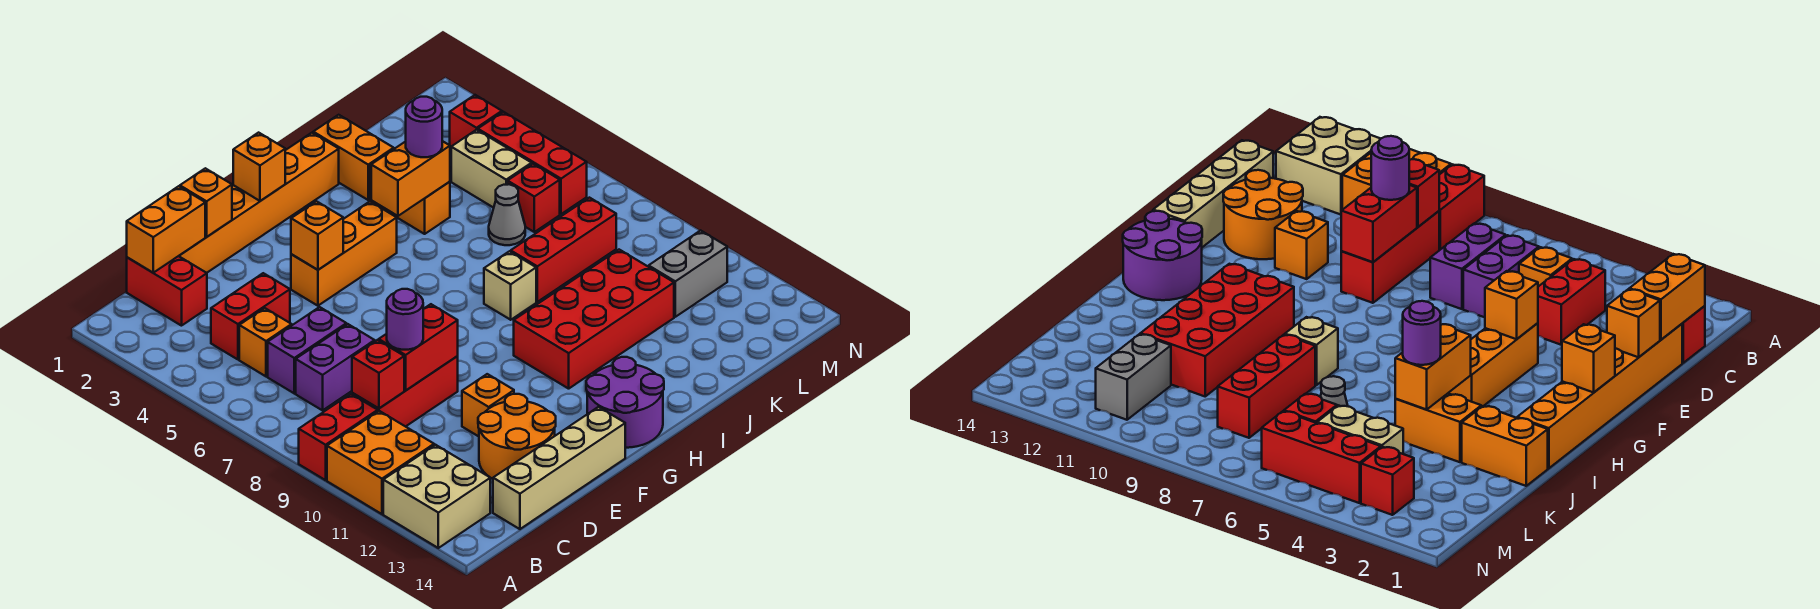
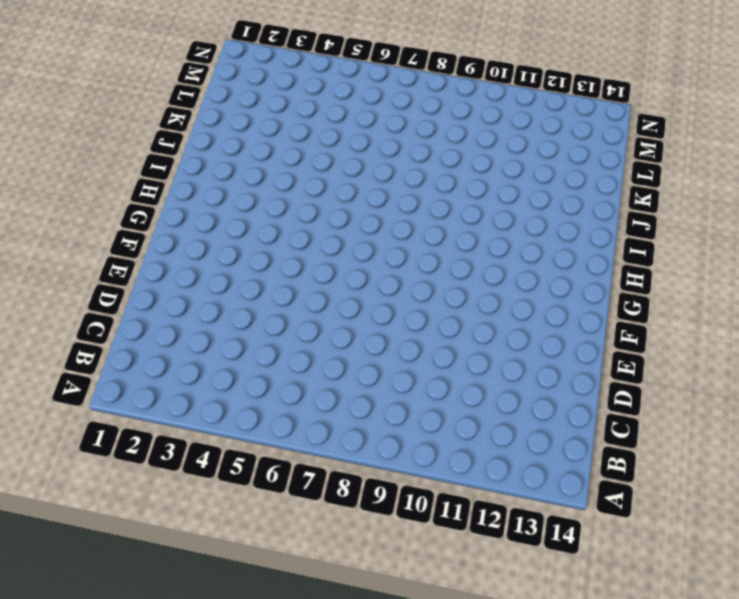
none -> red 1x2 brick [299,394,378,480]
none -> orange 2x2 brick [327,411,434,514]
none -> tan 2x2 brick [383,445,490,548]
none -> red 1x2 brick [127,256,207,326]

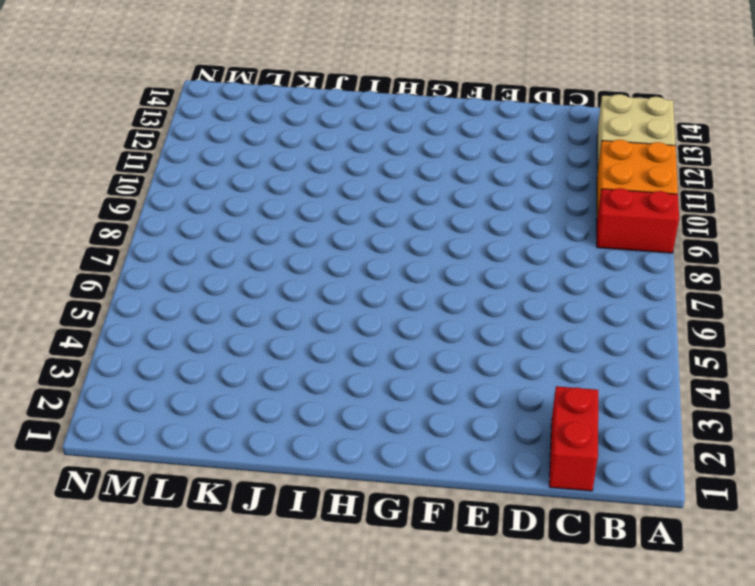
none -> red 1x2 brick [211,273,290,359]
none -> orange 1x1 brick [239,308,292,376]
none -> purple 1x2 brick [268,307,346,393]
none -> purple 1x2 brick [296,324,375,410]

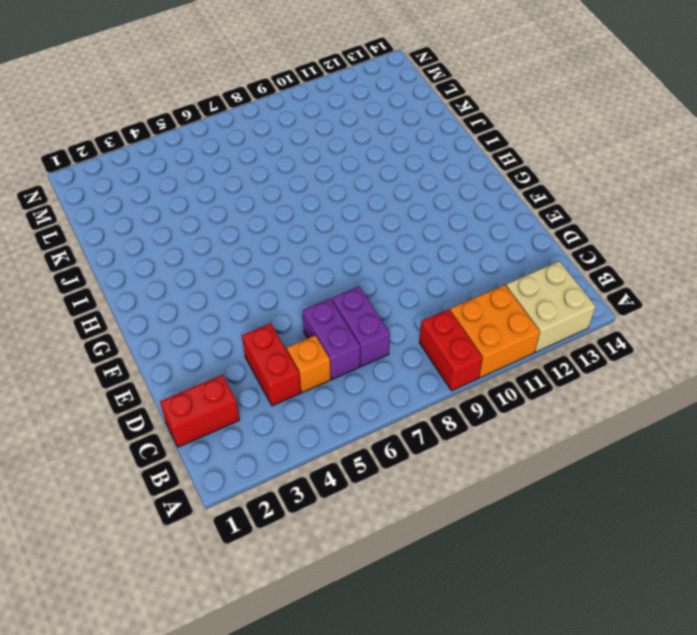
none -> red 1x3 brick [352,356,458,427]
none -> tan 1x4 brick [493,407,625,529]
none -> orange 1x6 brick [179,133,339,273]
none -> orange 2x2 round brick [478,394,556,479]

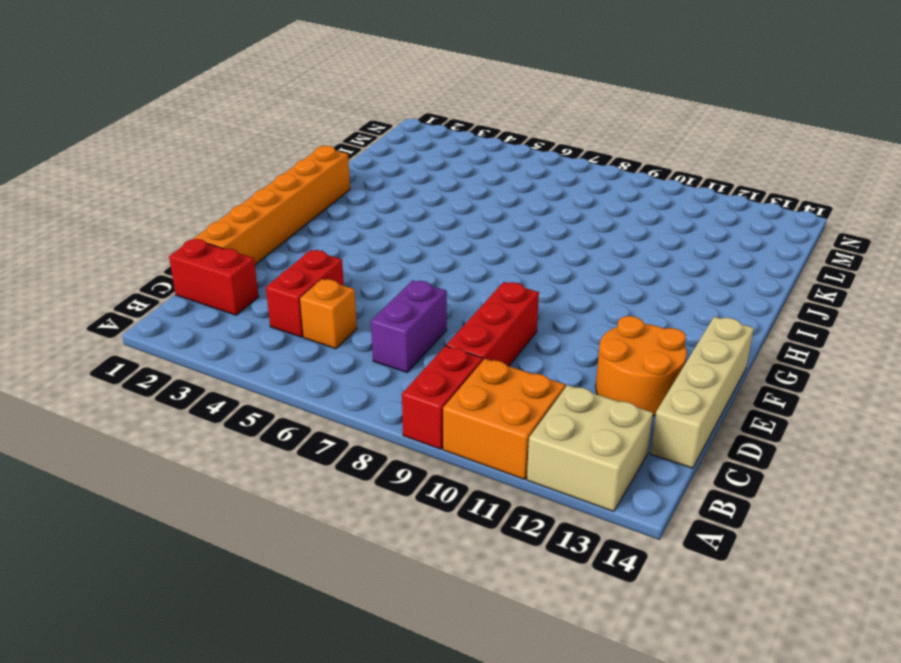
none -> purple 1x2 brick [268,307,346,393]
none -> orange 1x1 brick [462,374,514,436]
none -> orange 1x3 brick [291,202,397,306]
none -> purple 2x2 round brick [586,357,664,448]

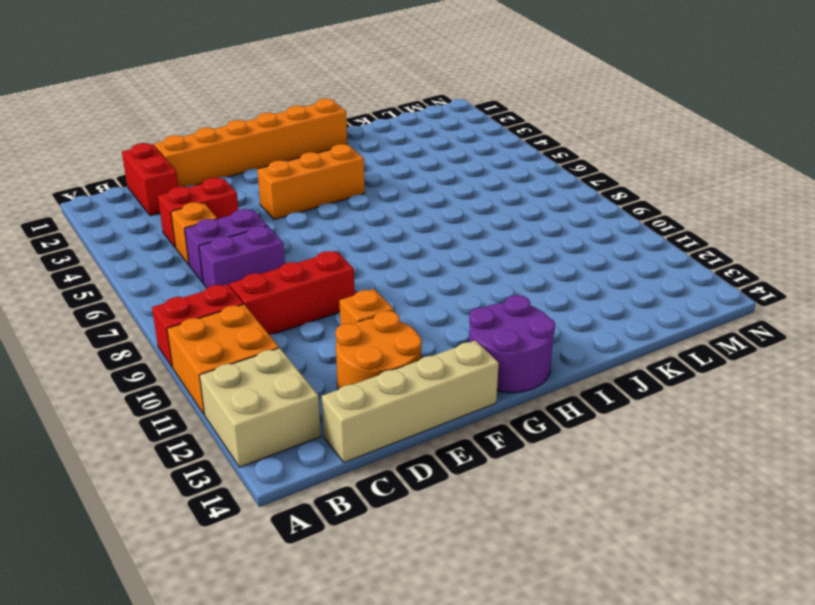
none -> red 2x4 brick [514,250,674,389]
none -> tan 1x1 brick [484,251,536,320]
none -> orange 1x2 brick [313,115,394,200]
none -> orange 1x2 brick [370,165,450,234]

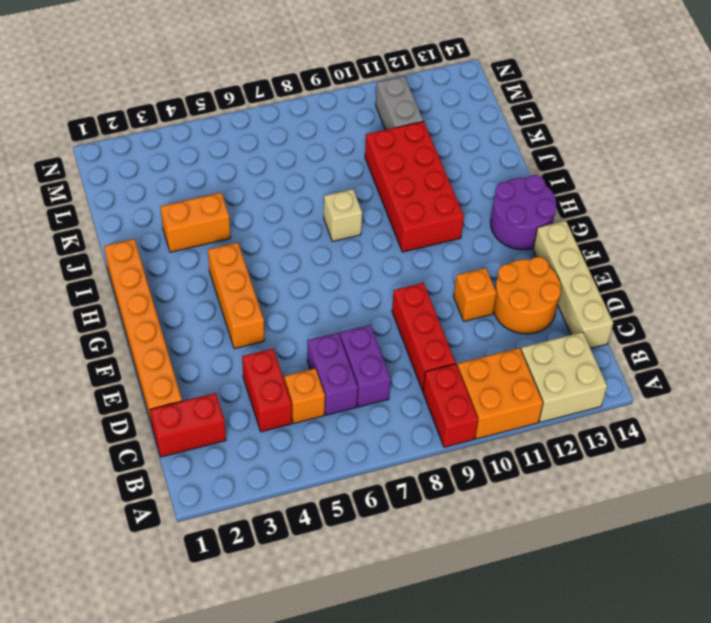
none -> orange 1x2 brick [313,115,394,200]
none -> red 1x3 brick [511,198,616,302]
none -> grey 1x1 cone [489,184,525,245]
none -> tan 1x2 brick [451,130,532,208]

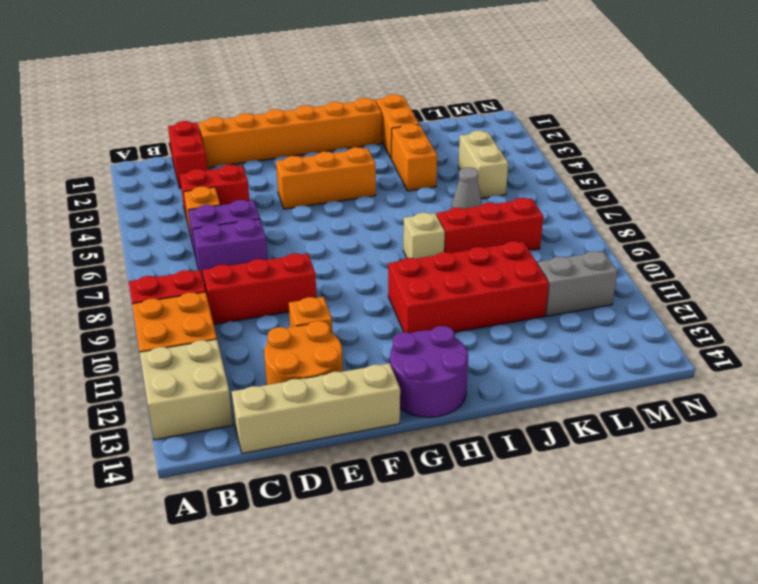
none -> red 1x1 brick [508,164,560,232]
none -> red 1x1 brick [450,95,502,148]
none -> red 1x3 brick [478,112,587,214]
none -> orange 1x2 brick [127,186,205,273]

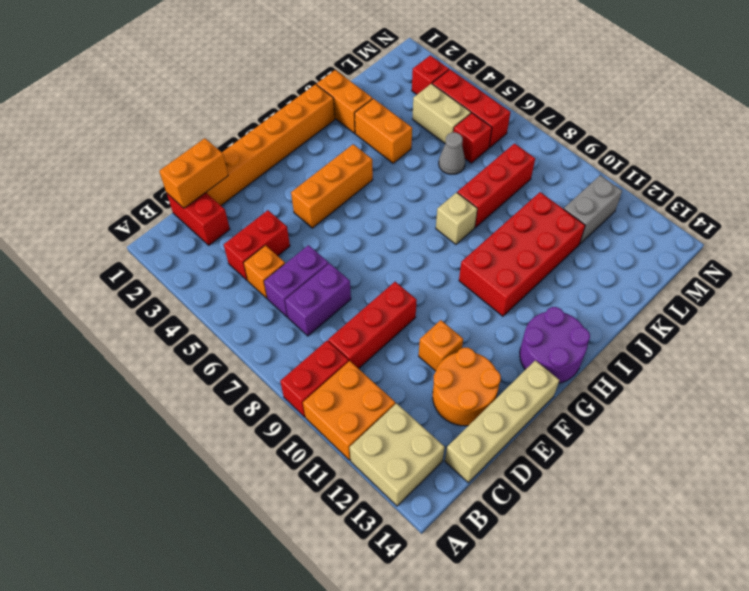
none -> red 1x1 brick [352,340,404,408]
none -> red 1x2 brick [379,304,458,390]
none -> orange 1x1 brick [180,168,232,237]
none -> orange 1x1 brick [291,201,343,270]

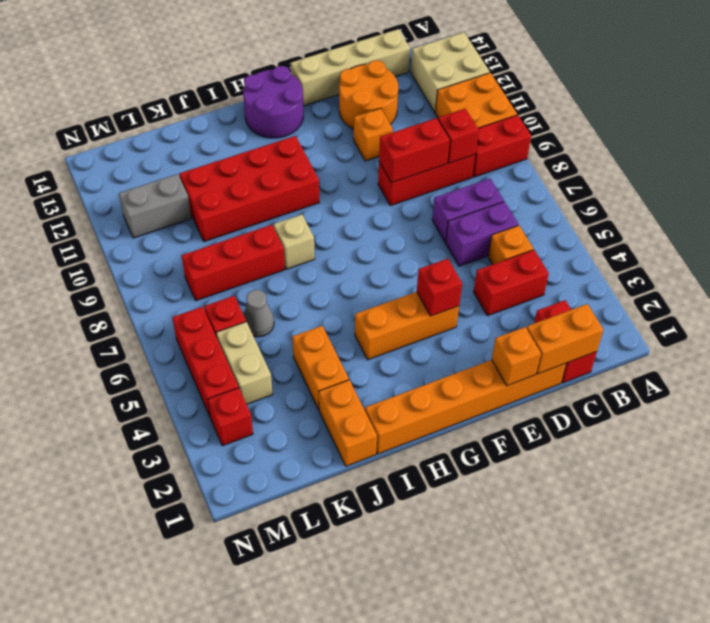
red 1x1 brick [417,259,462,316] -> orange 1x1 brick [291,201,343,270]
none -> orange 1x1 brick [233,133,285,201]
none -> orange 1x2 brick [371,141,450,216]
none -> purple 1x1 round brick [387,289,423,350]
none -> purple 1x1 round brick [406,97,442,157]

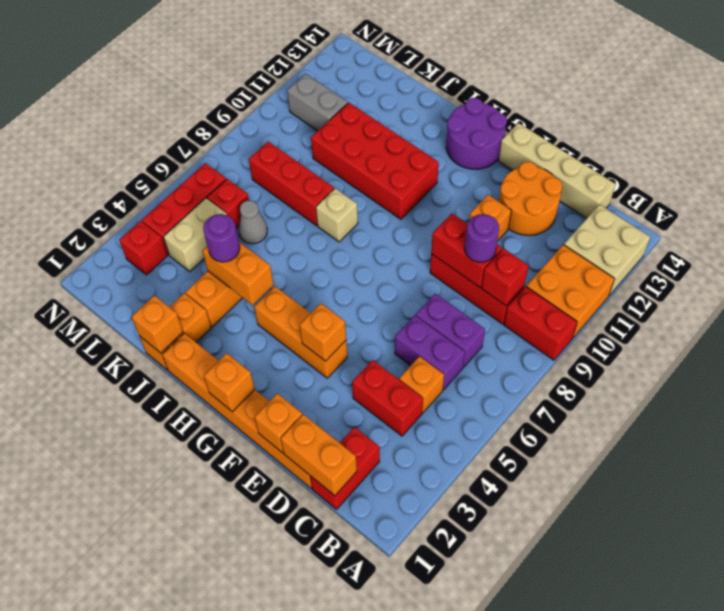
orange 1x1 brick [132,295,183,353] -> none

